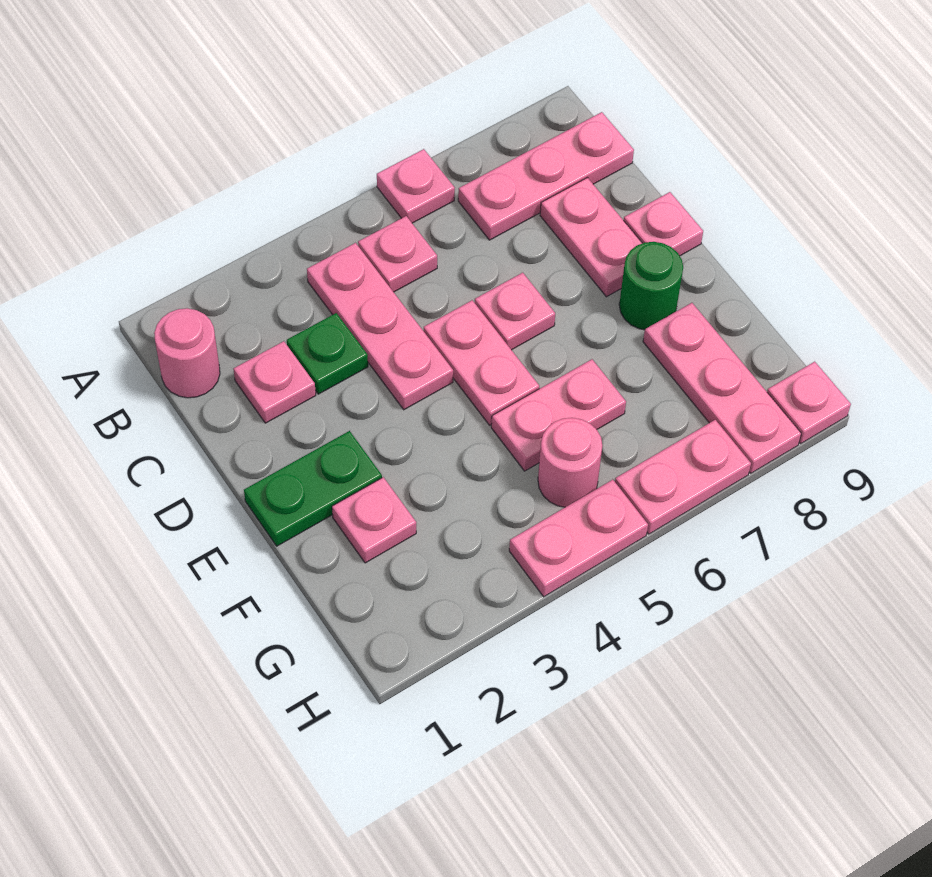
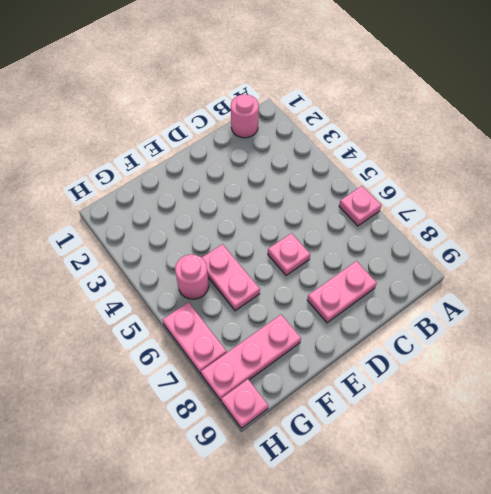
none -> pink 1x3 plate [307,243,453,410]
none -> pink 1x1 plate [358,216,437,292]
none -> pink 1x3 plate [458,112,634,240]

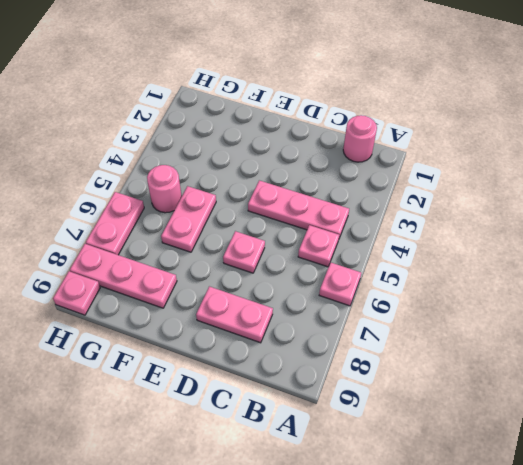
none -> pink 1x3 plate [458,112,634,240]
none -> pink 1x1 plate [233,341,316,423]
none -> green 1x1 plate [287,313,368,394]

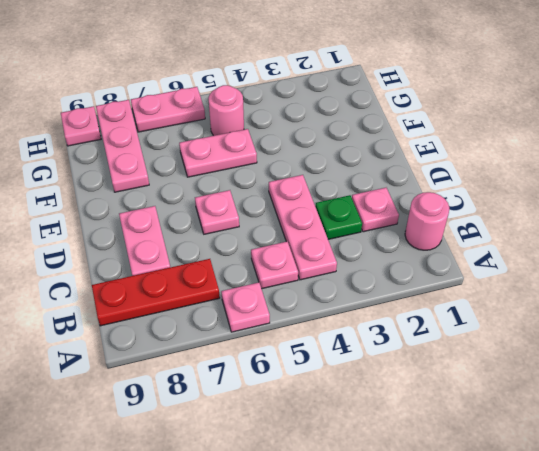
red 1x3 plate [92,259,220,326] -> pink 1x3 plate [458,112,634,240]
none -> pink 1x2 plate [424,300,539,425]
none -> pink 1x1 plate [624,192,703,256]
none -> green 1x2 plate [244,431,382,546]

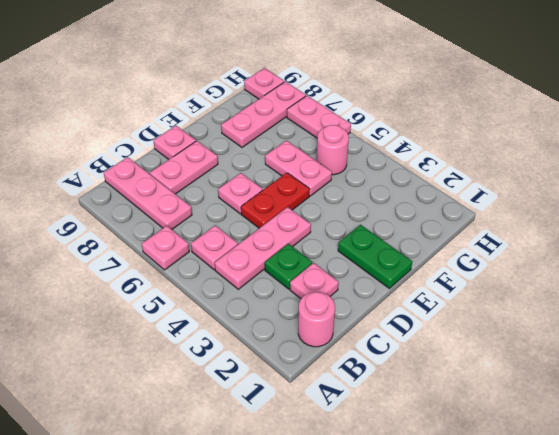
red 1x2 plate [241,173,310,228] -> pink 1x2 plate [424,300,539,425]
none -> green 1x1 round brick [619,242,683,330]
none -> pink 1x1 plate [332,477,416,563]
none -> pink 1x2 plate [509,480,648,597]

